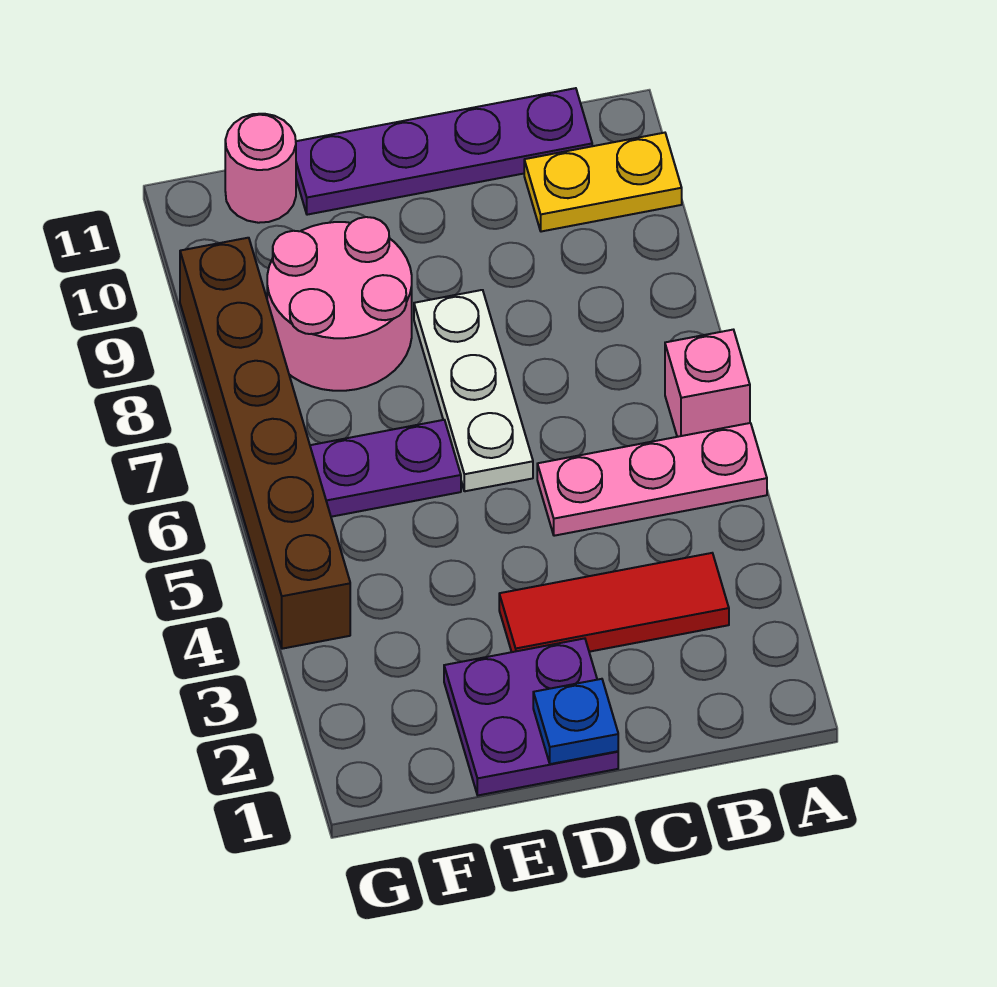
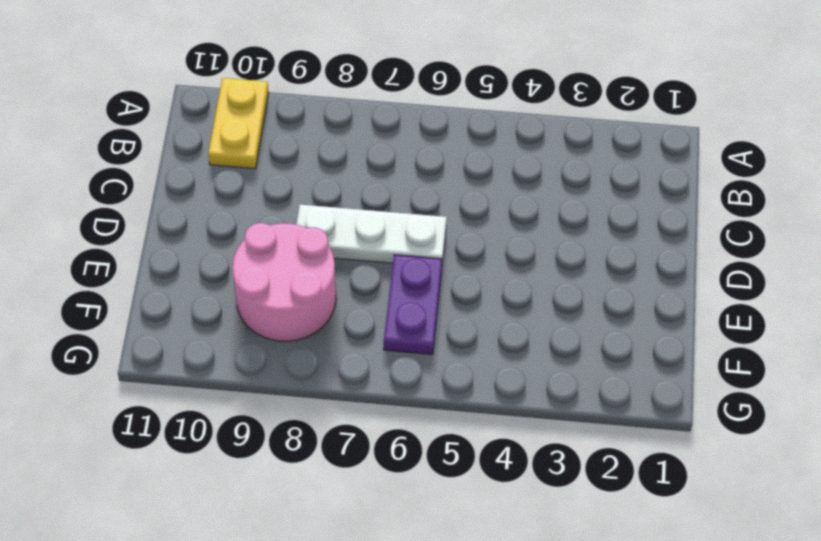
none -> pink 1x3 plate [537,423,767,536]
none -> pink 1x1 brick [665,330,750,437]
none -> red 1x3 tile [499,553,729,652]

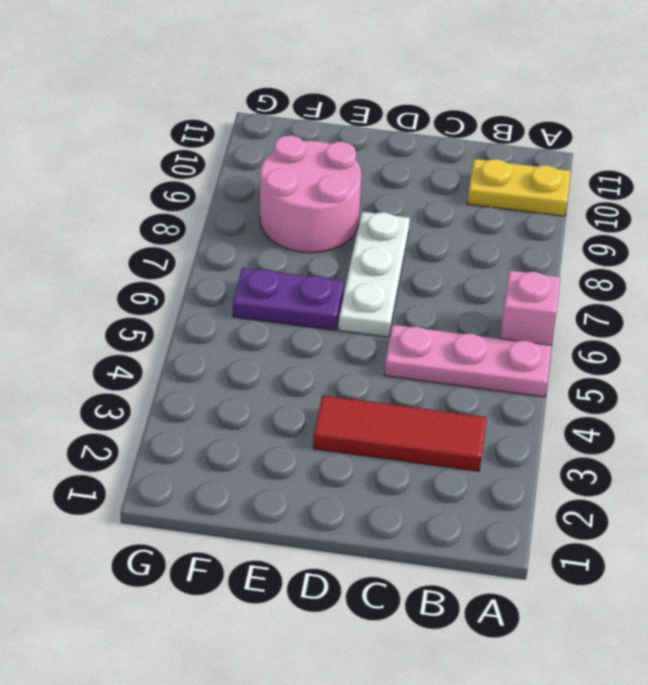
none -> purple 1x4 plate [296,88,592,215]
none -> purple 2x2 plate [444,638,618,795]
none -> pink 1x1 round brick [225,114,296,223]

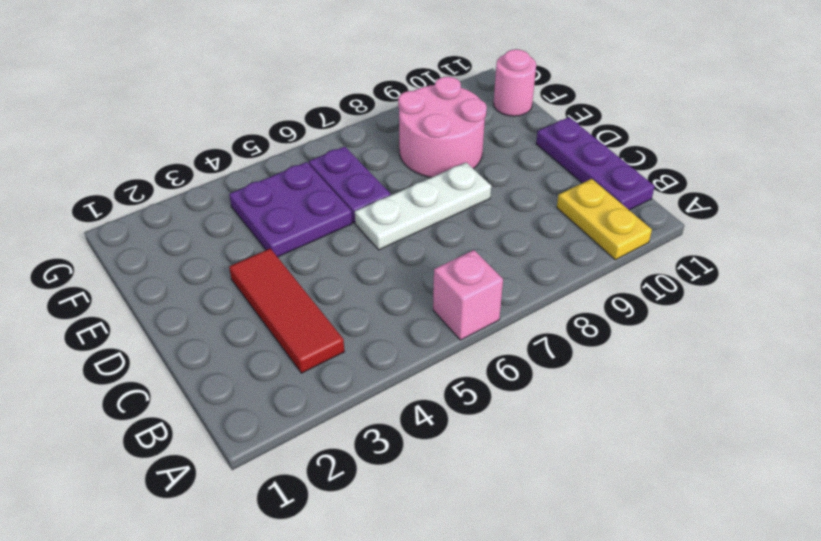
purple 1x3 plate [536,117,655,210] -> purple 1x4 plate [296,88,592,215]
purple 2x2 plate [229,162,352,257] -> purple 2x2 plate moved to [444,638,618,795]
none -> pink 1x3 plate [537,423,767,536]
none -> brown 1x6 brick [180,238,350,649]
none -> blue 1x1 plate [533,679,618,764]

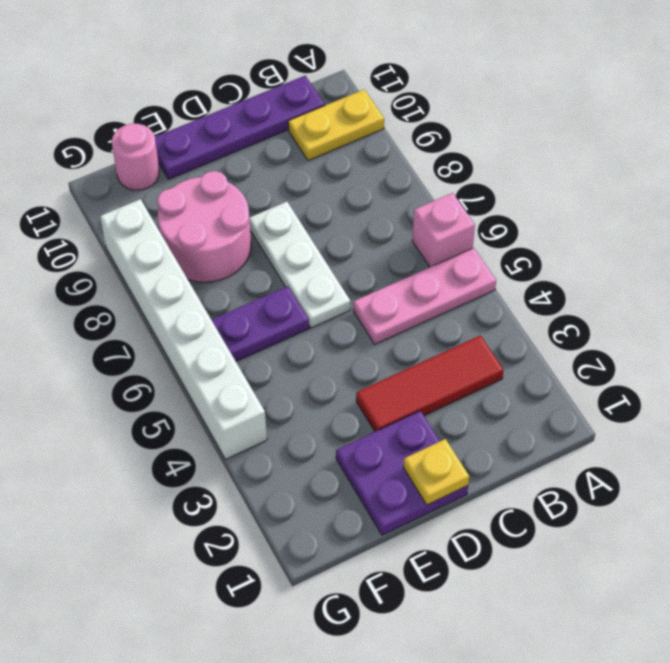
yellow 1x1 plate [403,439,469,505] -> blue 1x1 plate [533,679,618,764]
white 1x6 brick [100,199,267,459] -> brown 1x6 brick [180,238,350,649]

